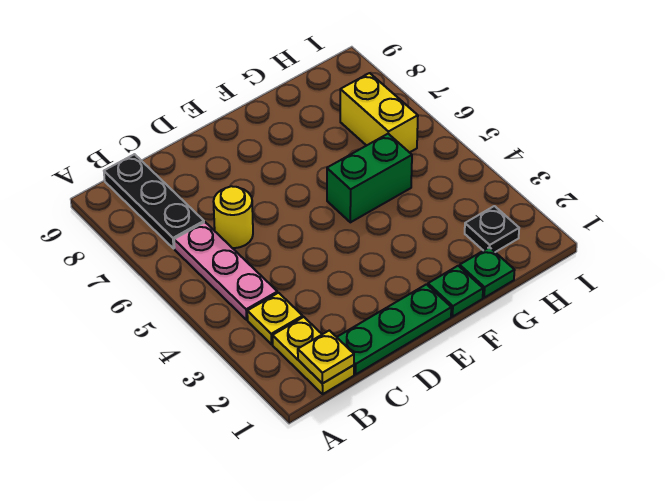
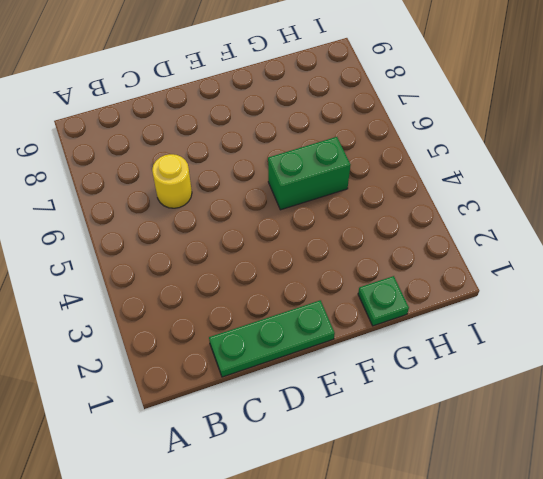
none -> yellow 1x2 plate [272,317,354,394]
none -> yellow 1x1 plate [247,293,303,344]
none -> pink 1x3 plate [174,222,277,320]

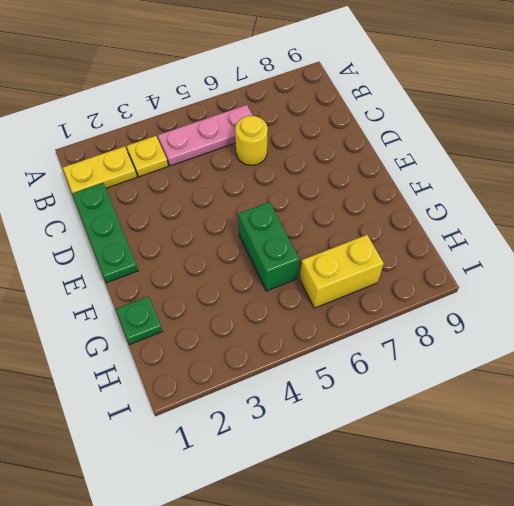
none -> black 1x3 plate [104,154,204,248]
none -> green 1x1 plate [428,266,483,317]
none -> black 1x1 plate [465,206,519,252]

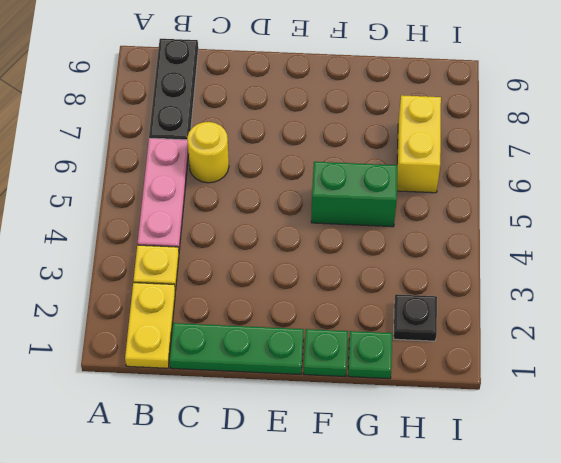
none -> yellow 1x1 plate [298,330,354,384]

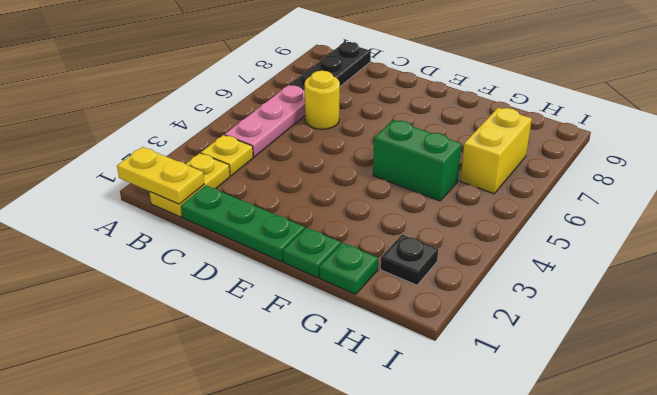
yellow 1x2 plate [117,147,204,204] -> yellow 1x1 plate [298,330,354,384]

